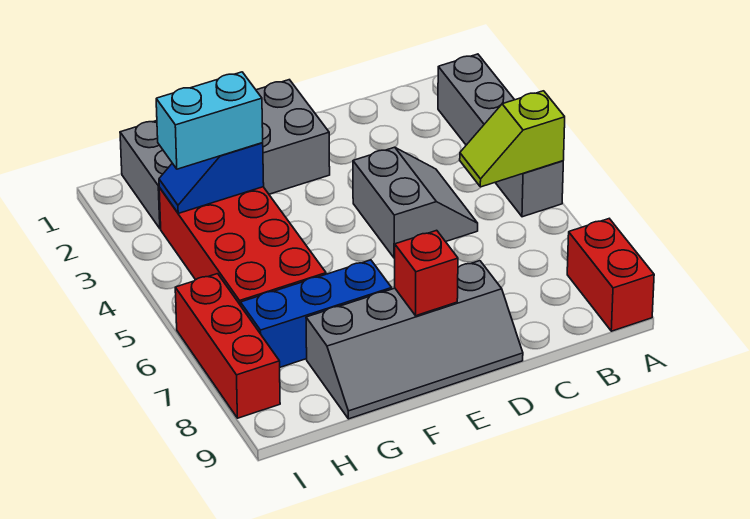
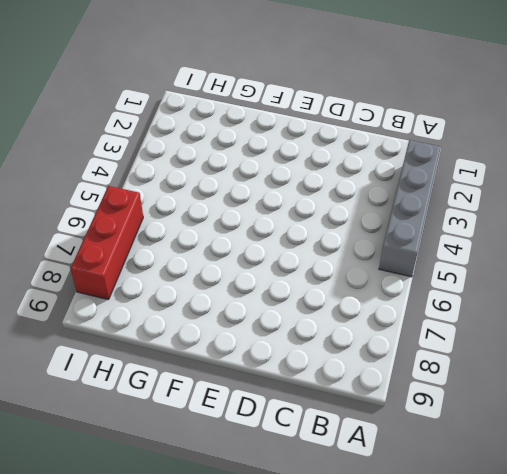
none -> red 1x2 brick [567,219,654,331]
none -> grey 2x2 slope [353,147,478,258]
none -> grey 2x4 slope [306,261,523,419]

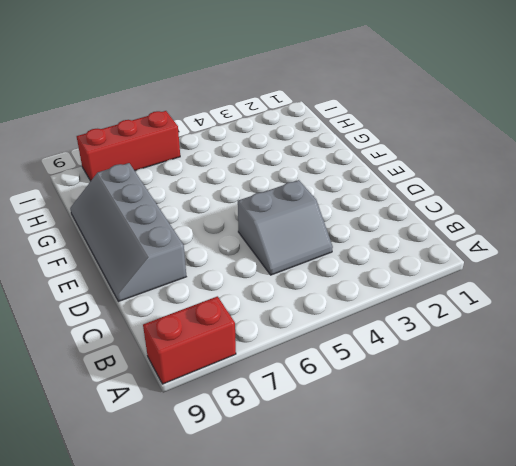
none -> grey 1x4 brick [438,54,563,217]
none -> grey 2x4 brick [120,80,330,229]
none -> blue 1x3 brick [241,260,392,367]

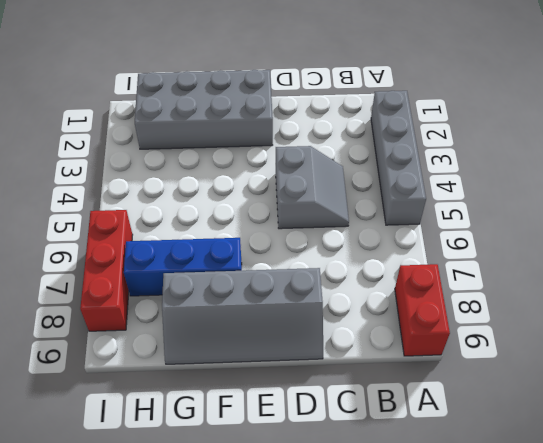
none -> red 2x4 brick [159,187,326,306]
none -> lime 1x2 slope [460,91,565,187]
none -> red 1x1 brick [395,230,458,316]

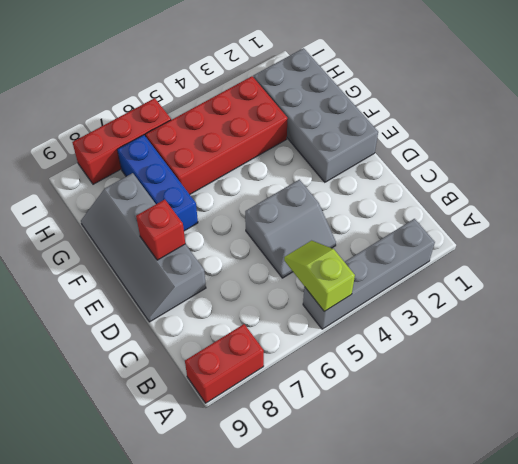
none -> blue 1x2 slope [159,143,264,213]
none -> cyan 1x2 brick [156,72,263,169]

